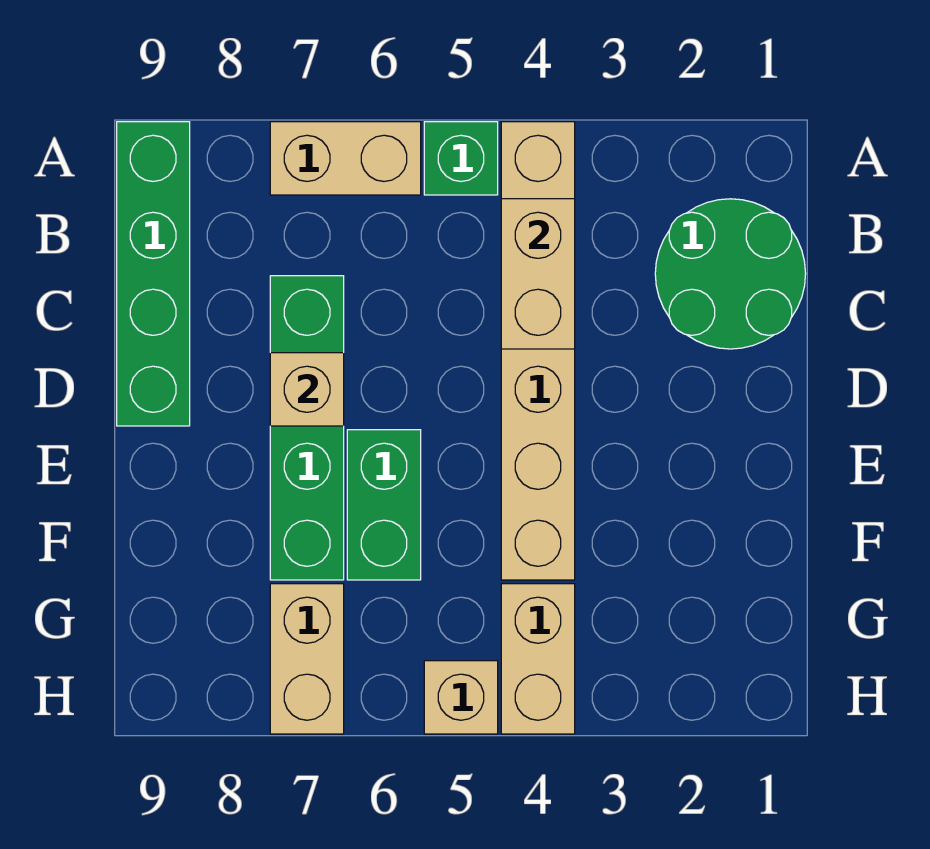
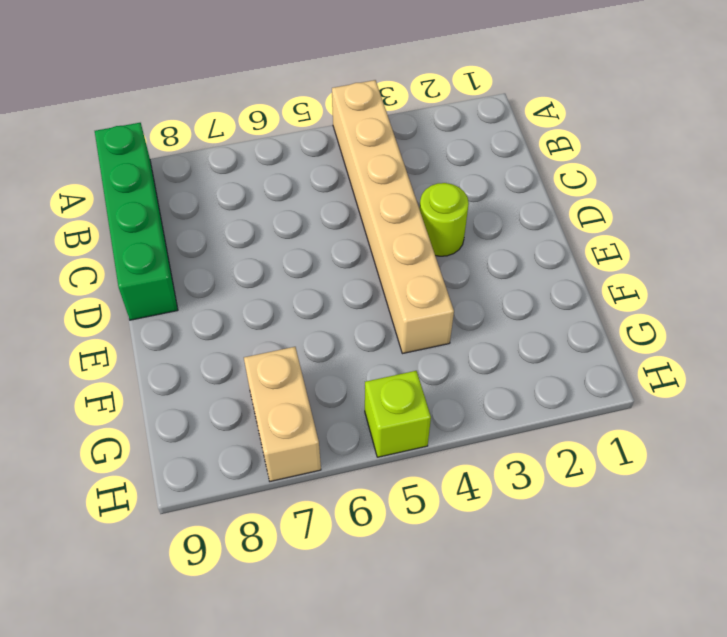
lime 1x1 round brick [420,183,469,256] -> none
lime 1x1 brick [365,371,431,457] -> tan 1x1 brick [424,661,498,734]
none -> green 1x1 brick [424,122,498,195]
none -> tan 1x2 brick [270,122,421,195]
none -> green 2x2 round brick [655,199,806,349]

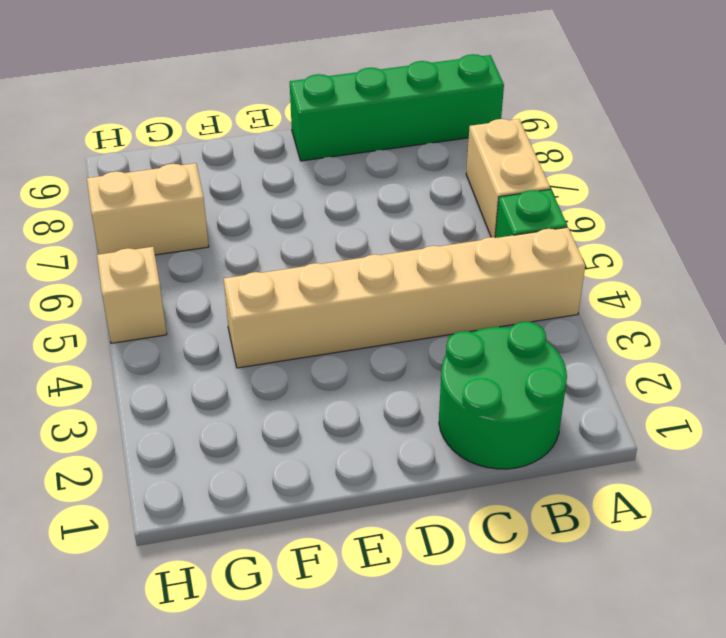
none -> green 1x4 brick [270,276,344,580]
none -> green 1x2 brick [347,430,421,580]
none -> tan 1x2 brick [501,584,575,734]

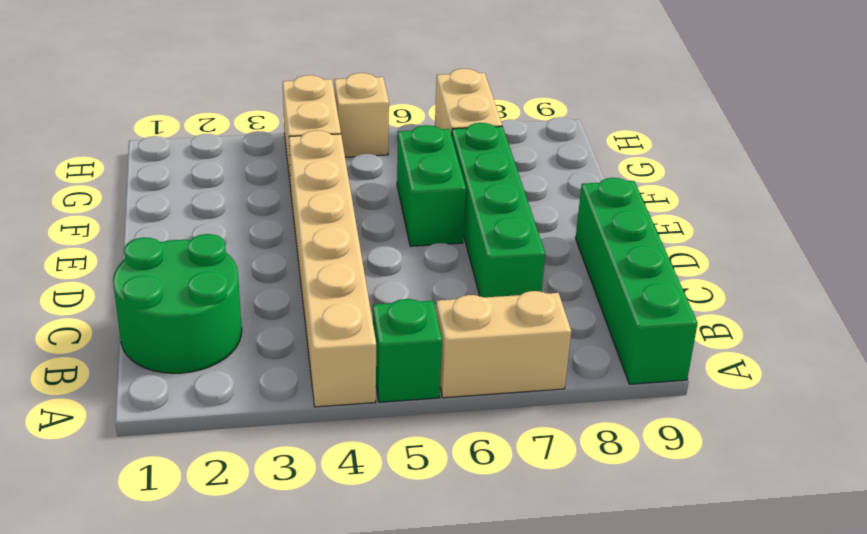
none -> tan 1x2 brick [501,199,575,349]
none -> tan 1x1 brick [270,353,344,426]

